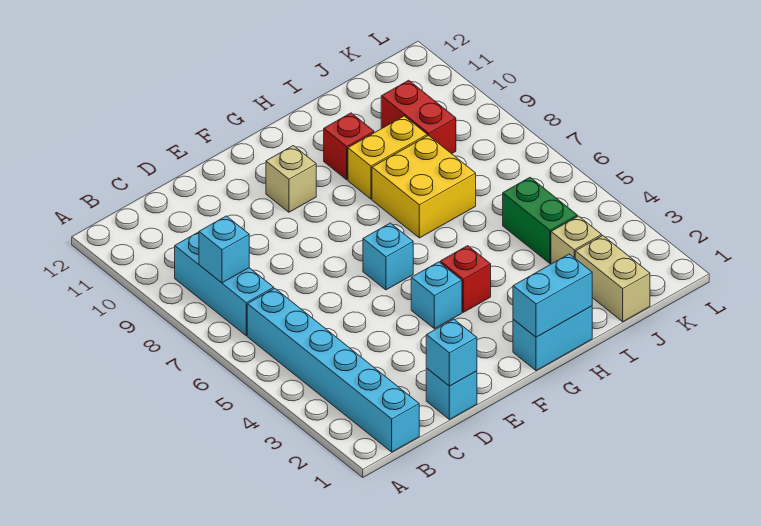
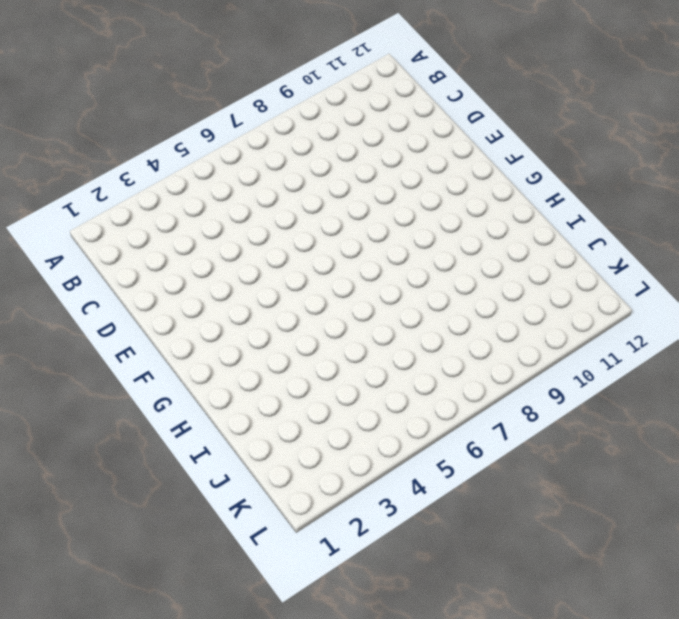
none -> cyan 1x6 brick [247,288,419,452]
none -> cyan 1x3 brick [175,232,274,336]
none -> cyan 1x1 brick [426,368,477,420]

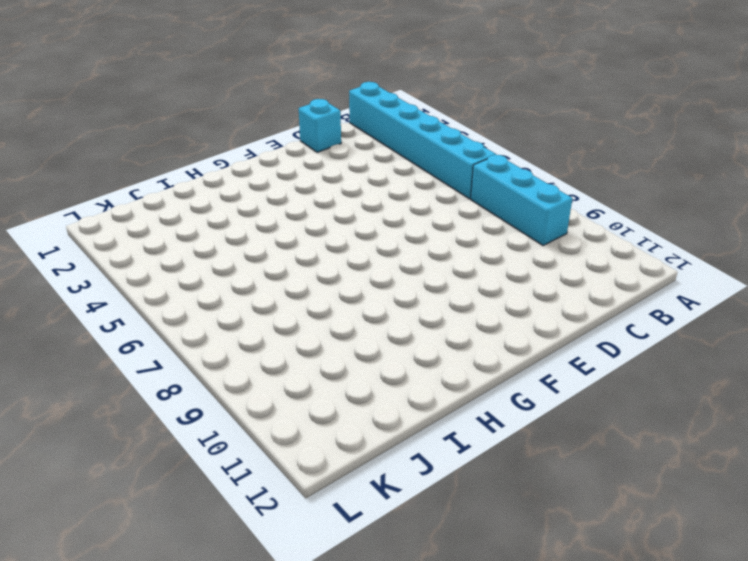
none -> cyan 1x1 brick [411,262,462,329]
none -> cyan 1x1 brick [363,223,413,290]
none -> tan 1x1 brick [266,146,316,212]

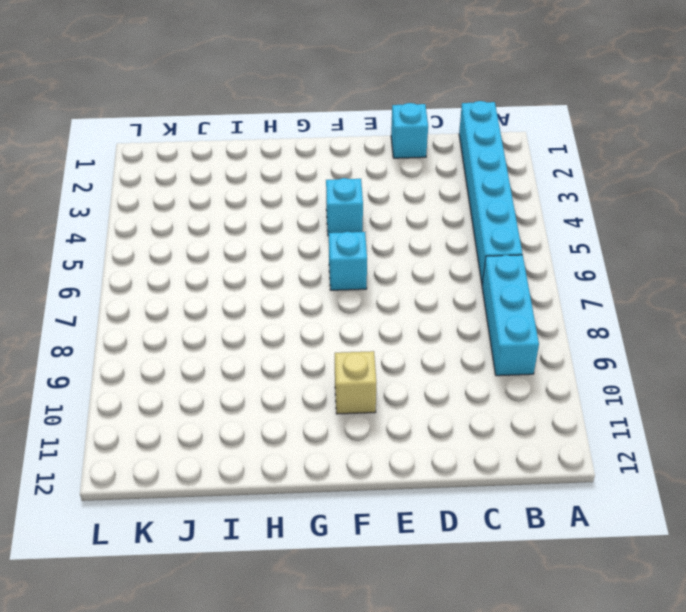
none -> cyan 1x2 brick [513,306,592,371]
none -> red 1x1 brick [440,246,491,312]
none -> yellow 2x2 brick [372,135,476,238]

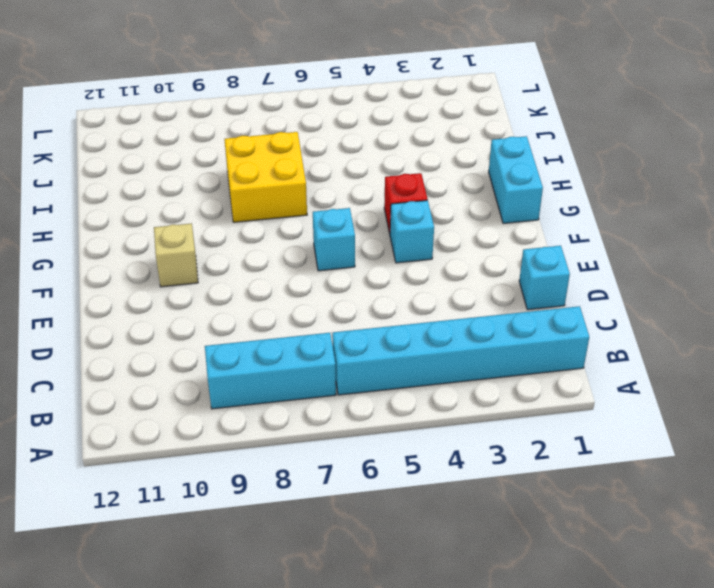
none -> yellow 1x2 brick [348,116,427,199]
none -> red 1x1 brick [324,113,374,180]
none -> tan 1x2 brick [575,236,650,322]

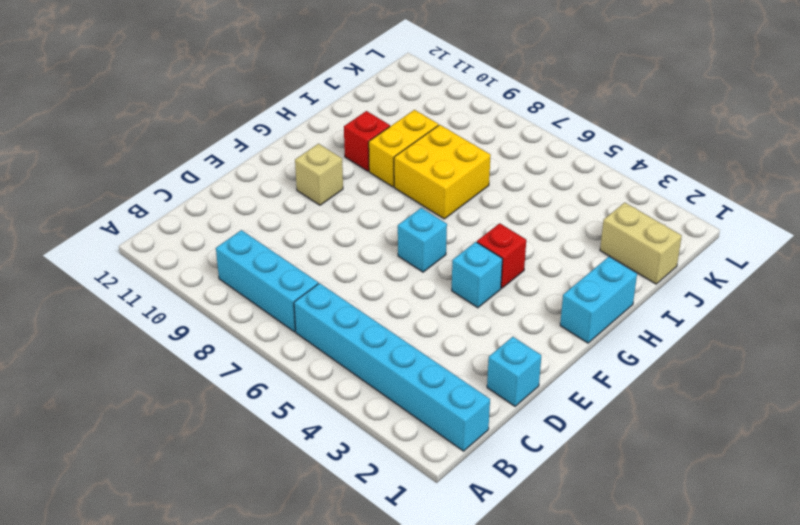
none -> tan 1x1 brick [551,216,602,264]
none -> green 1x2 brick [503,178,577,263]
none -> red 1x2 brick [381,80,456,154]

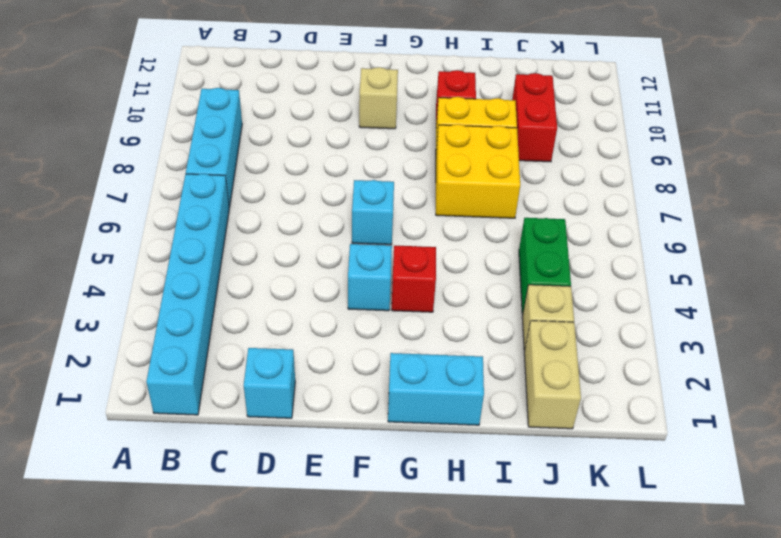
none -> cyan 1x1 brick [199,216,249,283]
none -> cyan 1x1 brick [426,319,477,386]
none -> cyan 1x2 brick [513,254,592,337]

